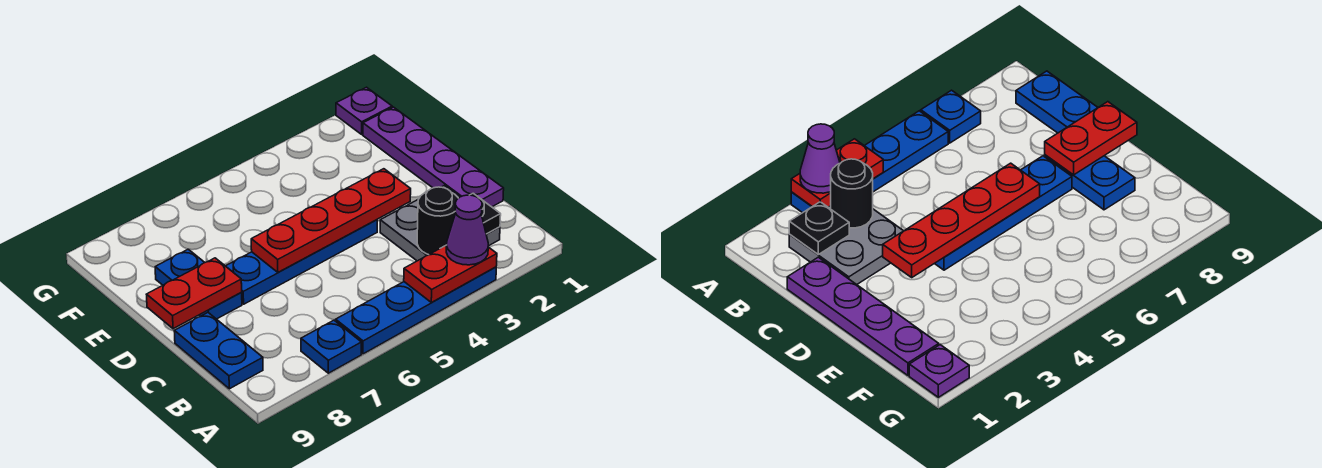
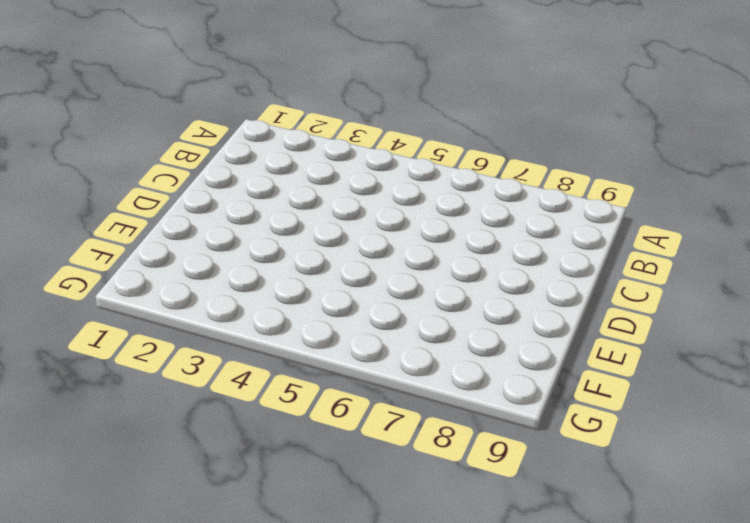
none -> blue 1x4 plate [336,267,496,354]
none -> blue 1x1 plate [301,320,361,373]
none -> grey 2x2 plate [380,186,500,261]

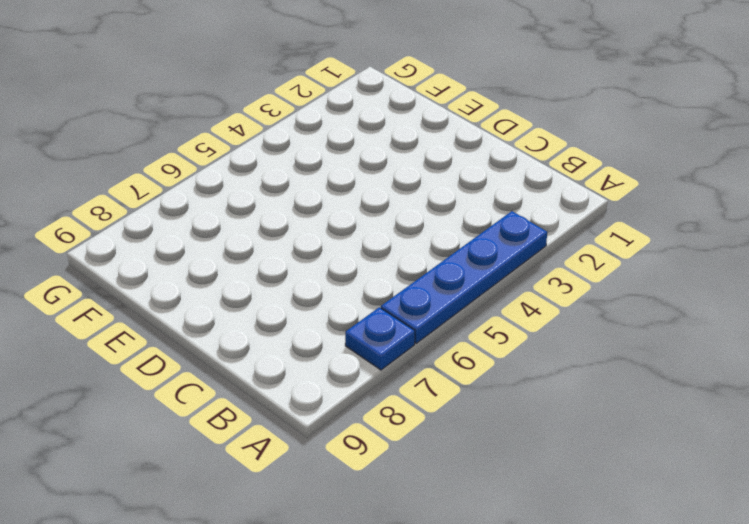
none -> grey 2x2 plate [380,186,500,261]
none -> blue 1x2 plate [174,313,263,389]
none -> purple 1x4 plate [363,107,504,207]

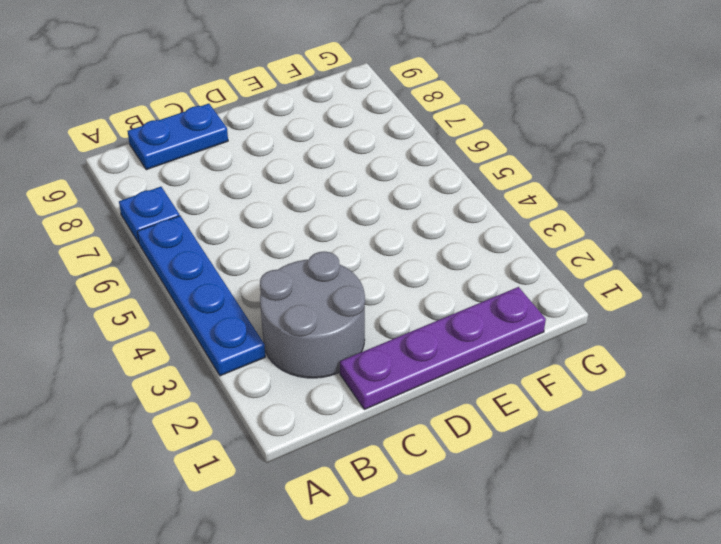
grey 2x2 round brick [260,251,365,378] -> grey 2x2 plate [380,186,500,261]
none -> blue 1x4 plate [226,220,377,304]
none -> blue 1x2 plate [155,249,242,319]
none -> purple 1x1 plate [336,87,392,134]

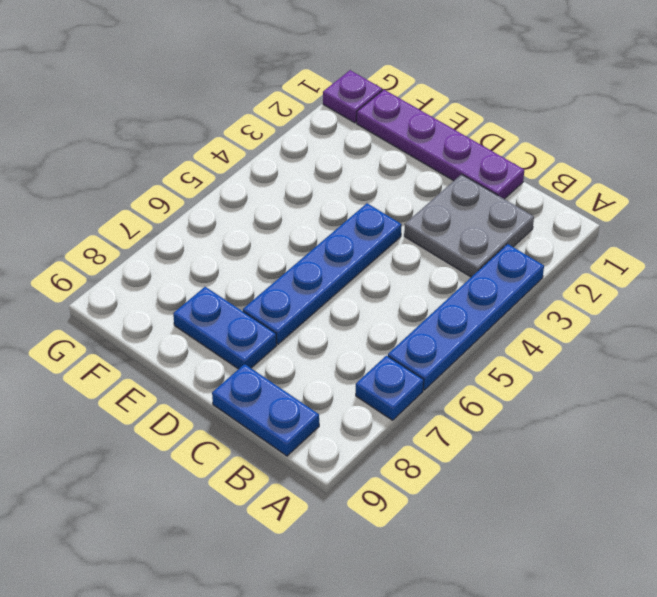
none -> red 1x2 plate [404,246,497,302]
none -> black 1x1 plate [471,193,501,234]
none -> black 1x1 round brick [417,187,458,255]

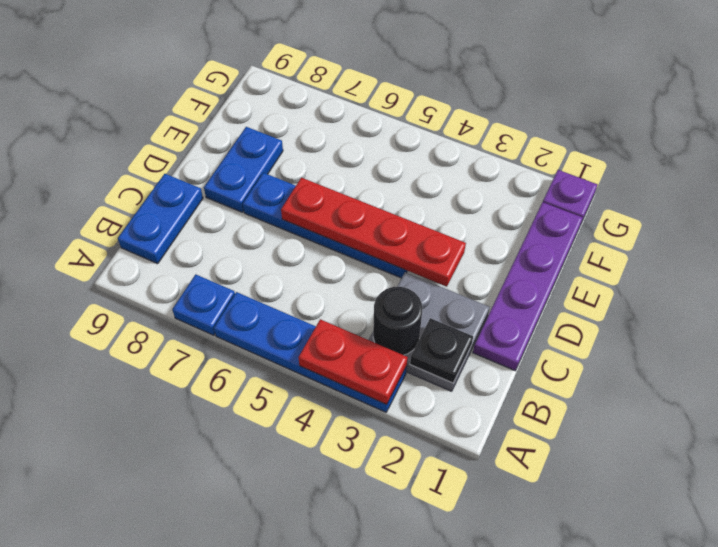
none -> red 1x2 plate [146,258,242,329]
none -> purple 1x1 cone [446,195,488,265]

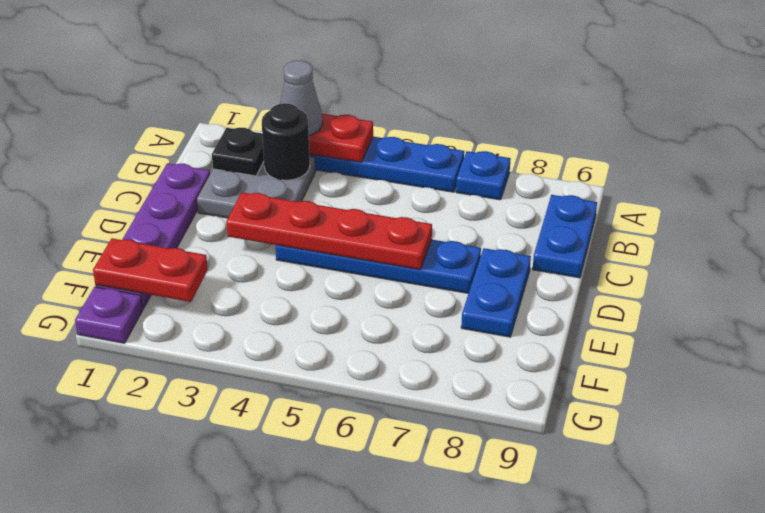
grey 1x1 cone [280,61,323,135] -> purple 1x1 cone [446,195,488,265]
red 1x2 plate [93,238,208,302] -> red 1x2 plate moved to [146,258,242,329]

